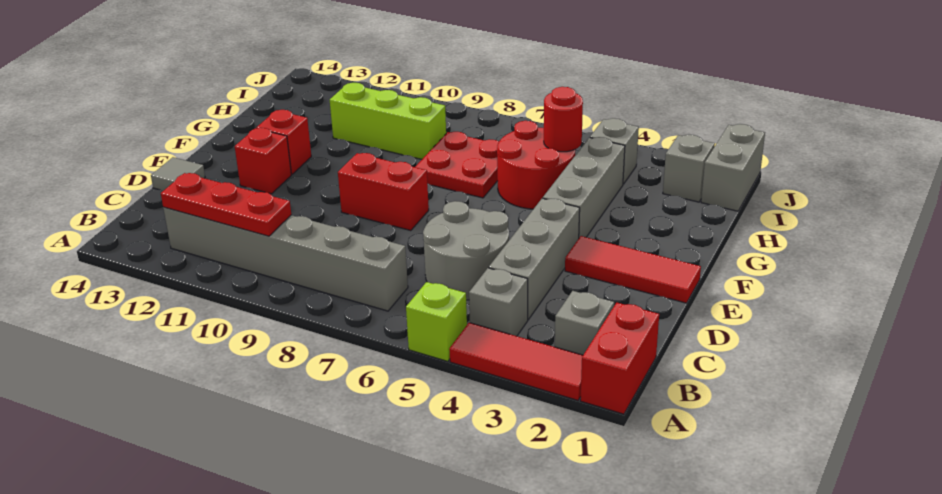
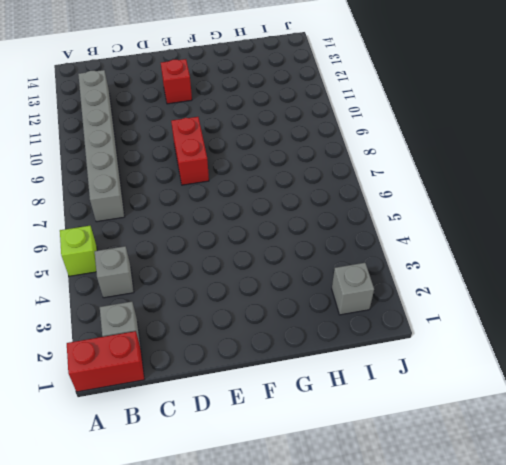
none -> red 1x3 tile [449,323,583,400]
none -> grey 1x3 brick [489,198,580,320]
none -> grey 2x2 round brick [423,201,509,300]

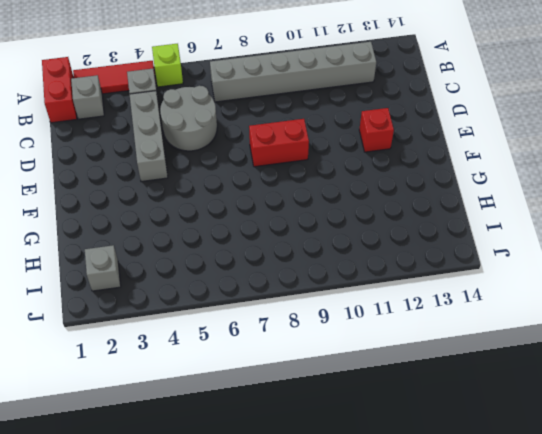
none -> grey 1x1 tile [151,157,205,191]
none -> red 1x3 tile [565,236,701,303]
none -> grey 1x3 brick [543,137,625,237]

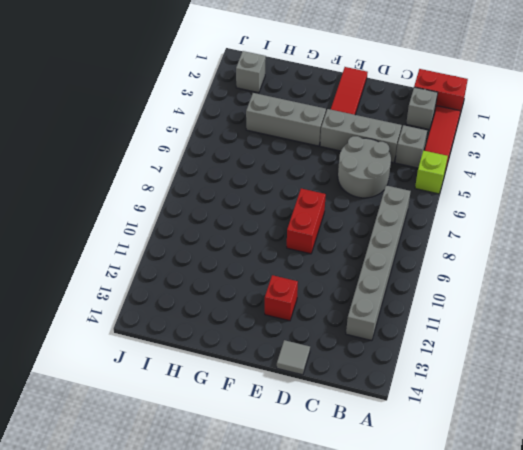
none -> red 1x1 brick [257,110,311,174]
none -> red 2x2 round brick [497,121,576,209]
none -> red 2x2 plate [415,132,499,198]

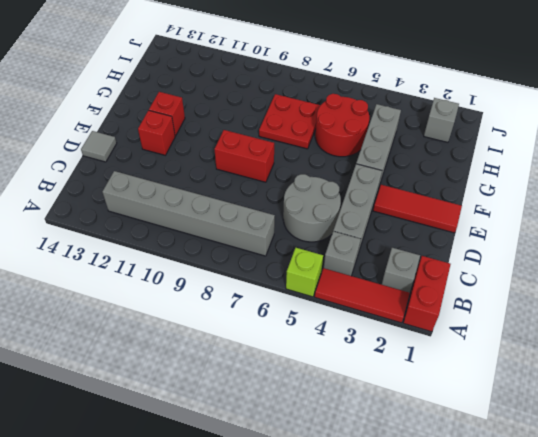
none -> lime 1x3 brick [330,83,446,159]
none -> grey 1x2 brick [701,124,765,211]
none -> grey 1x1 brick [590,118,639,184]

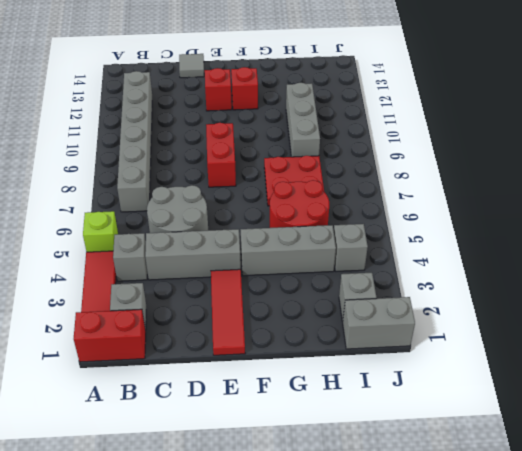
grey 1x3 brick [286,83,320,157] -> lime 1x3 brick [330,83,446,159]
none -> red 1x3 plate [161,173,291,236]
none -> red 1x1 round brick [544,87,583,152]

